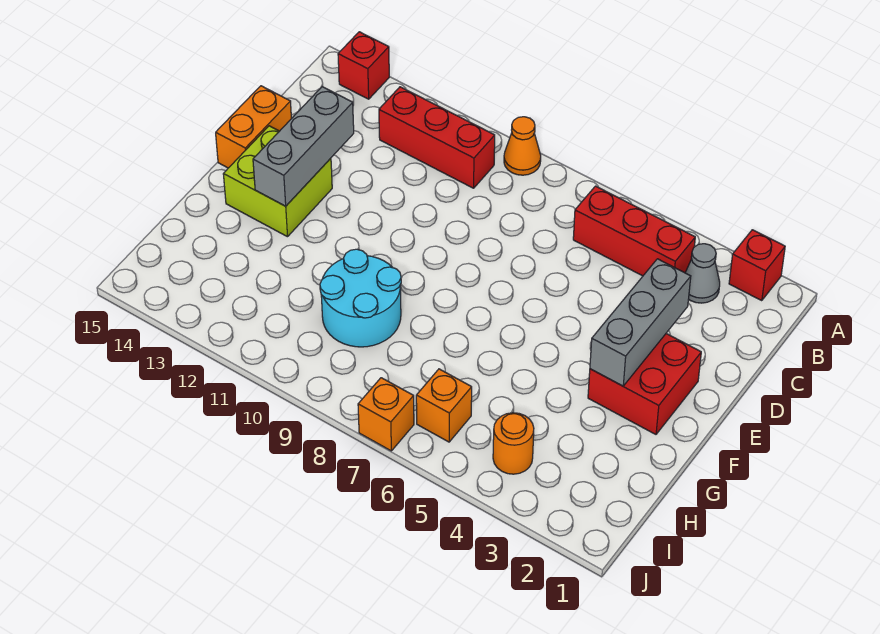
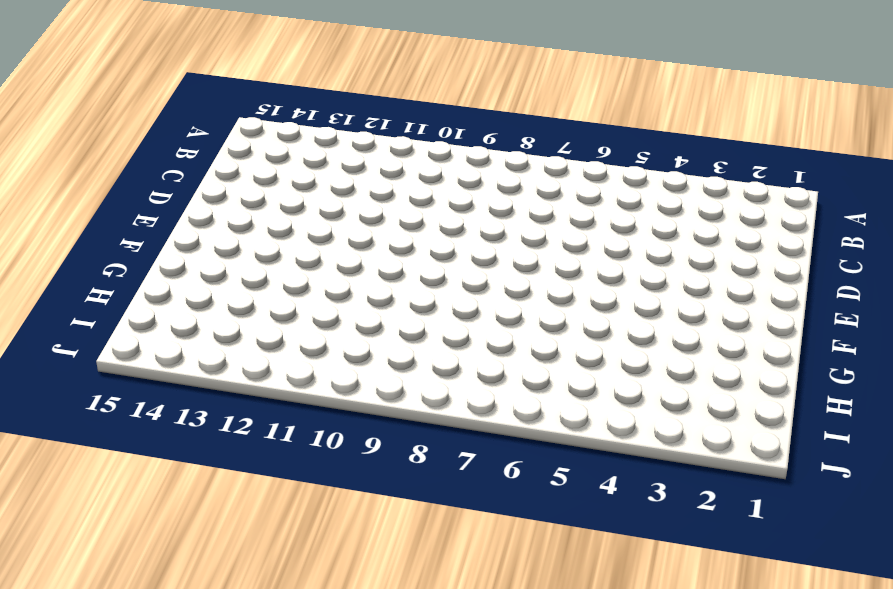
none -> red 1x1 brick [729,230,785,301]
none -> orange 1x1 cone [504,117,541,175]
none -> red 1x1 brick [338,32,389,99]

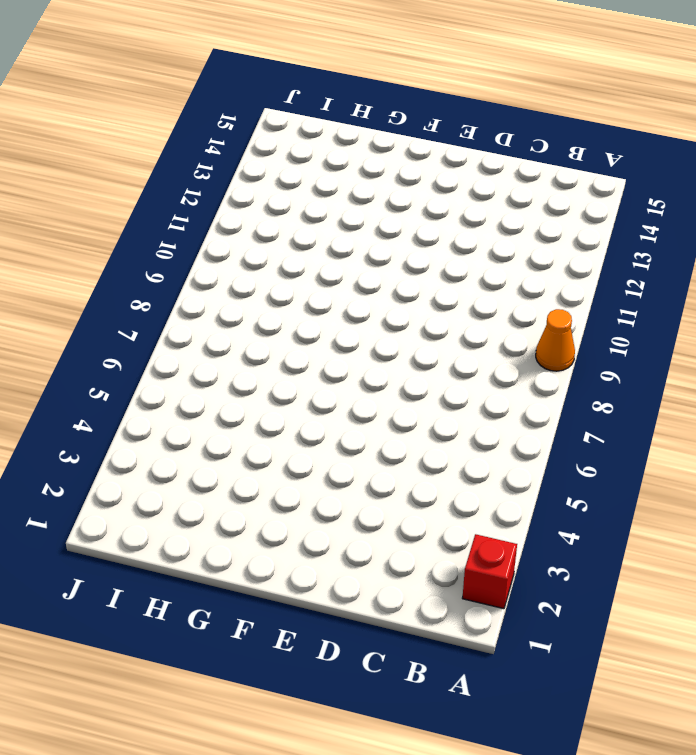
none -> red 1x1 brick [338,32,389,99]
none -> grey 1x1 cone [685,244,720,303]
none -> red 1x3 brick [573,186,695,276]

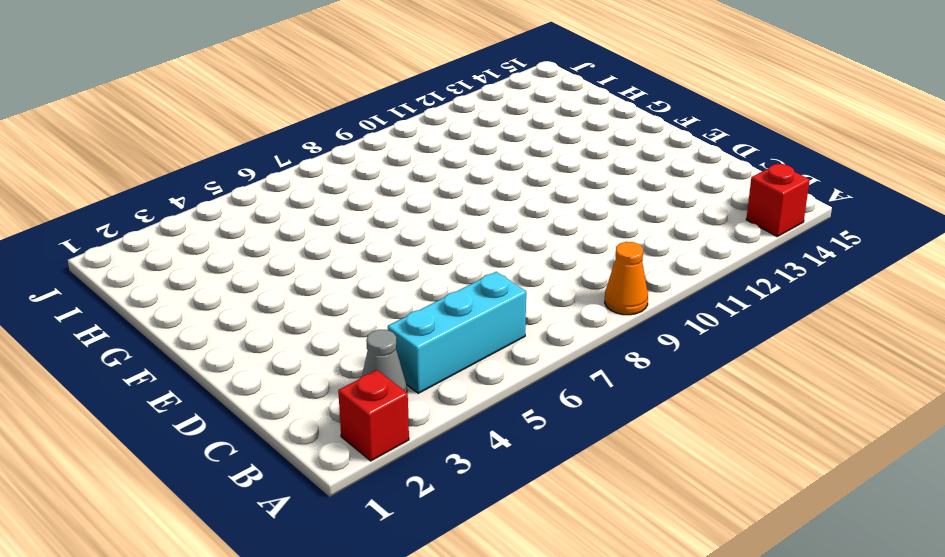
cyan 1x3 brick [388,272,526,393] -> red 1x3 brick [573,186,695,276]
none -> red 1x3 brick [379,87,495,188]
none -> orange 1x2 brick [216,86,291,168]
none -> red 2x2 brick [588,334,701,434]

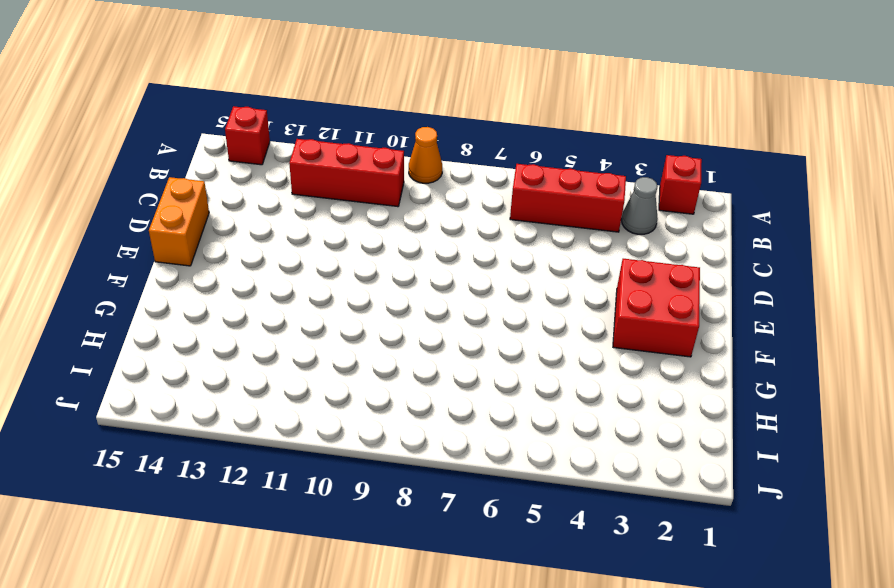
none -> lime 2x2 brick [223,126,332,237]
none -> cyan 2x2 round brick [320,249,401,347]
none -> orange 1x1 round brick [493,413,534,474]

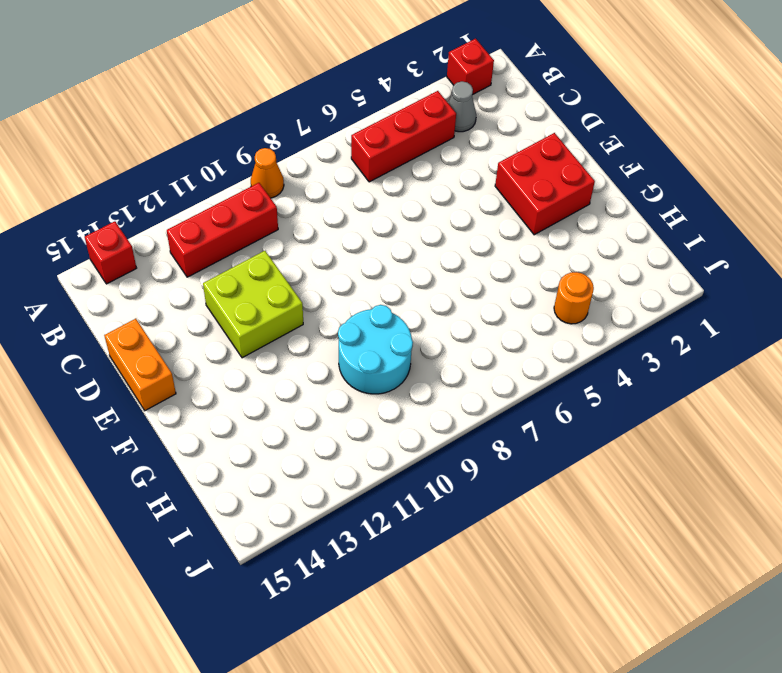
lime 2x2 brick [203,251,303,358] -> lime 2x2 brick moved to [223,126,332,237]
none -> orange 1x1 brick [416,369,472,442]
none -> orange 1x1 brick [358,378,414,451]
none -> grey 1x3 brick [590,259,691,386]

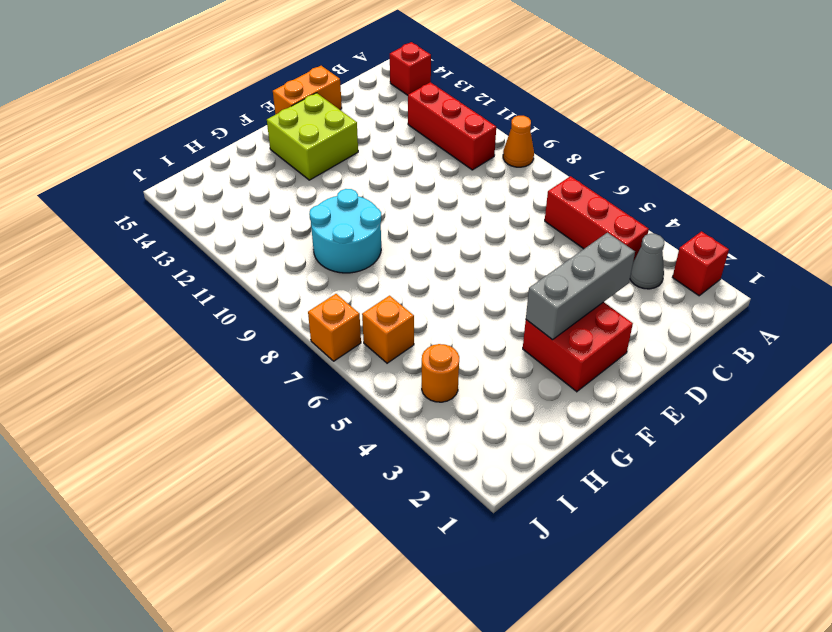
none -> grey 1x3 brick [253,87,354,206]

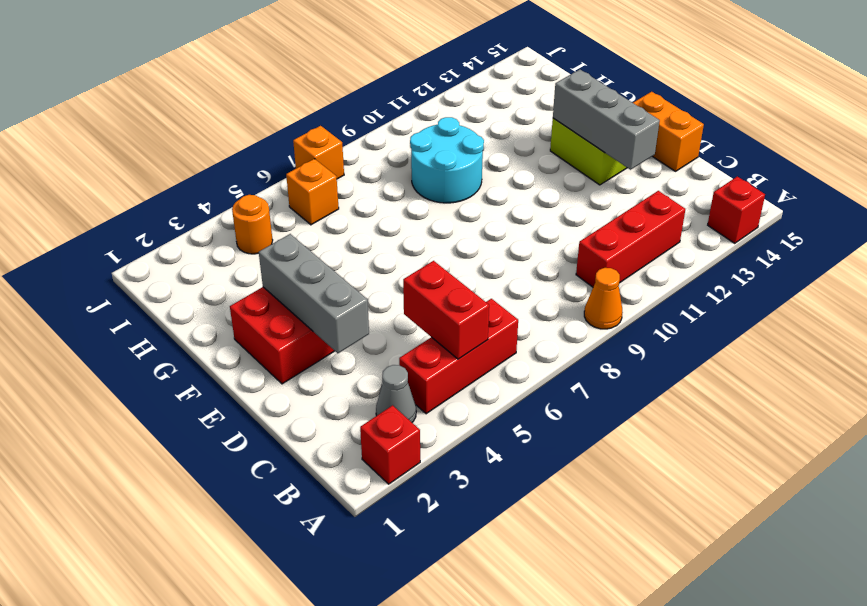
red 1x2 brick [403,261,489,359] -> none

